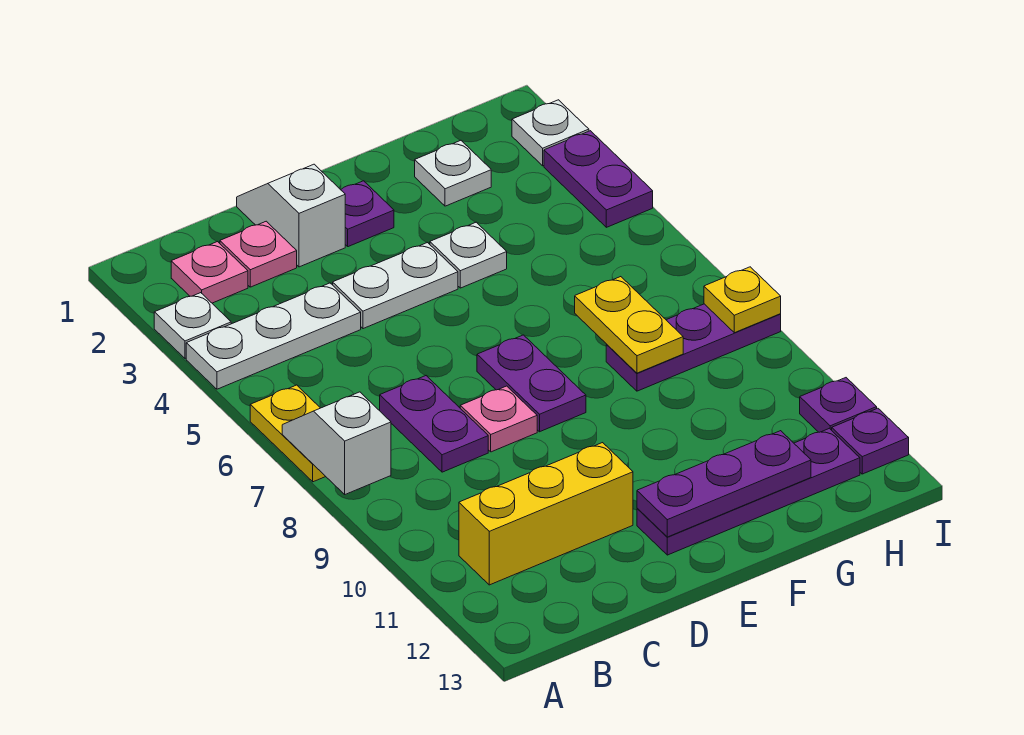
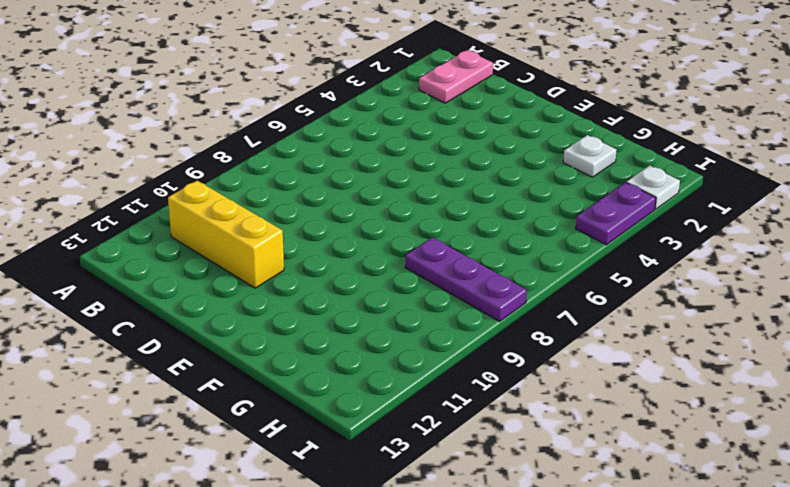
pink 1x2 plate [419,50,493,103] -> pink 1x1 plate [171,241,248,303]
none -> white 1x1 plate [154,293,231,358]
none -> white 1x3 plate [186,283,361,389]
none -> yellow 1x2 plate [250,385,326,482]

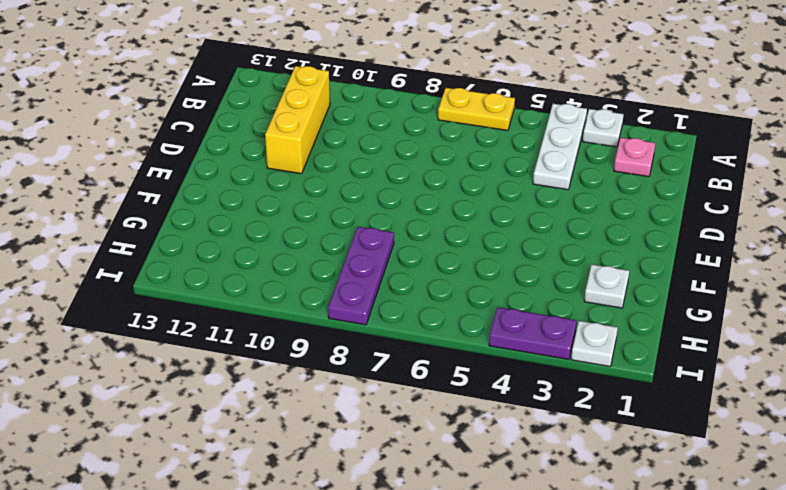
none -> pink 1x1 plate [220,221,297,287]
none -> purple 1x2 plate [380,376,488,472]
none -> white 1x2 slope [237,164,345,267]

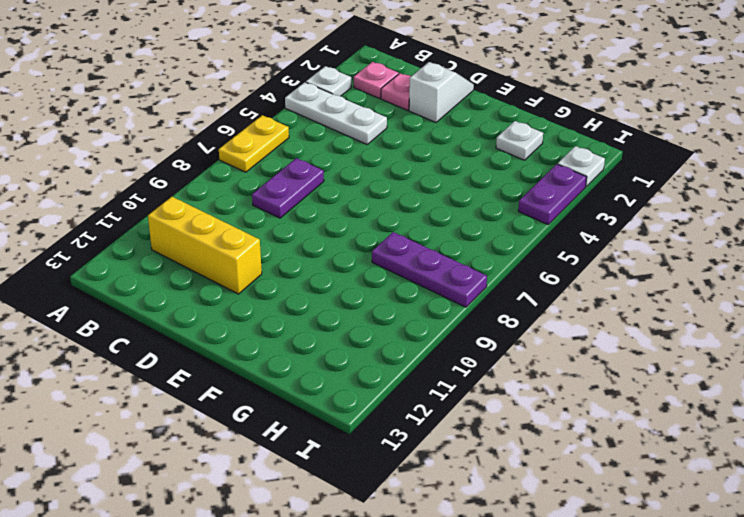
none -> white 1x2 plate [333,242,458,329]
none -> pink 1x1 plate [460,386,537,452]
none -> purple 1x1 plate [341,181,394,247]

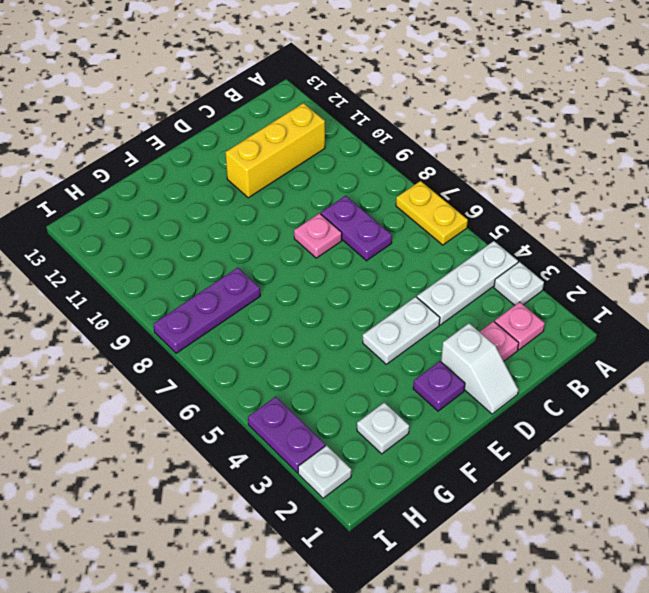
none -> purple 1x2 plate [477,335,586,432]
none -> purple 1x4 plate [637,428,860,555]
none -> white 1x1 plate [430,222,507,288]

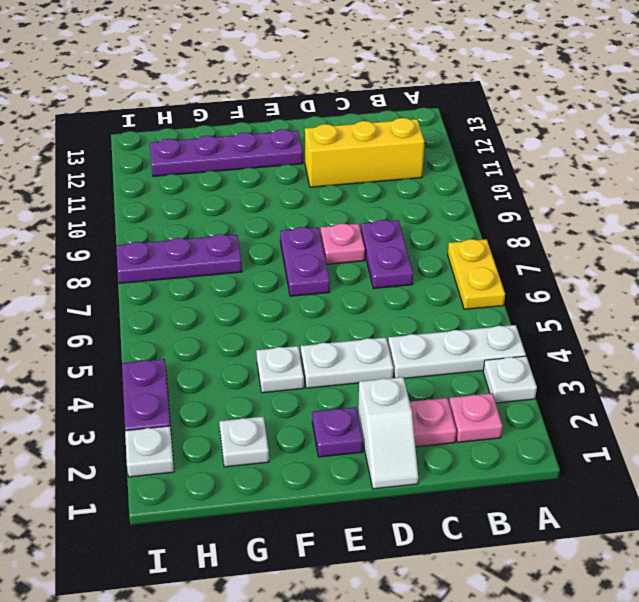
none -> purple 1x1 plate [800,378,877,432]
none -> purple 1x1 plate [832,408,909,474]
none -> white 1x2 slope [282,392,391,494]

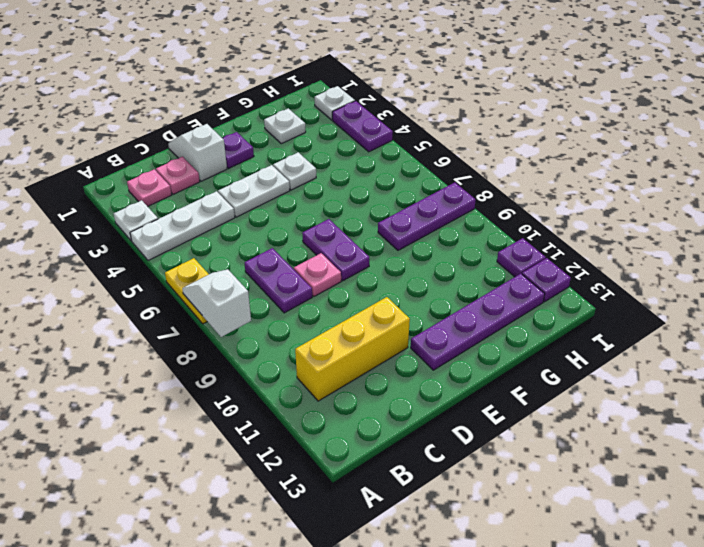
none -> purple 1x3 plate [637,431,811,537]
none -> yellow 1x2 plate [575,277,683,373]
none -> yellow 1x1 plate [704,267,781,333]

